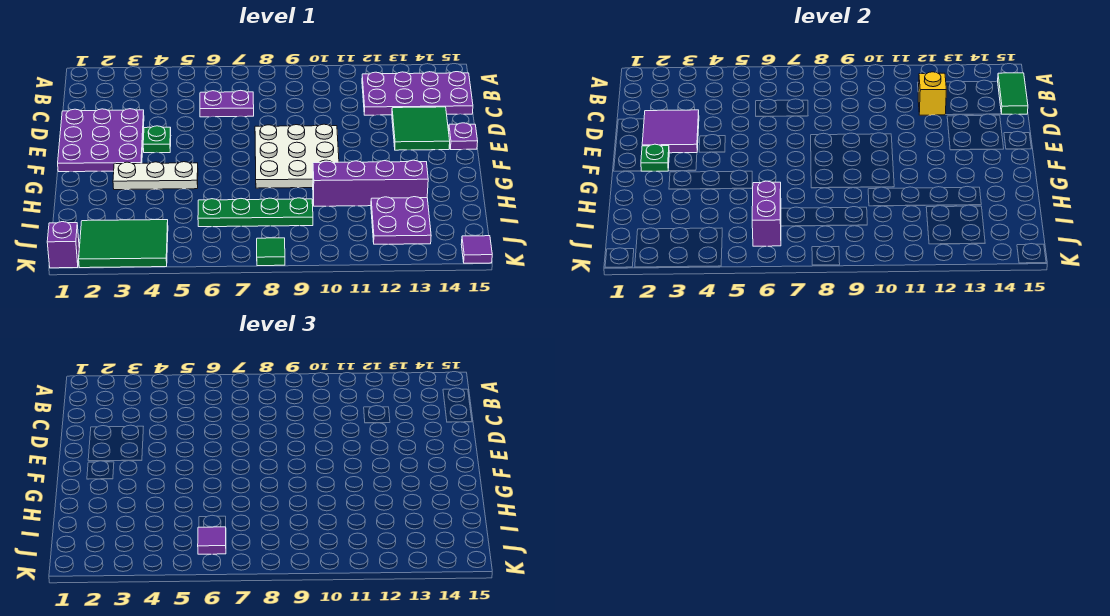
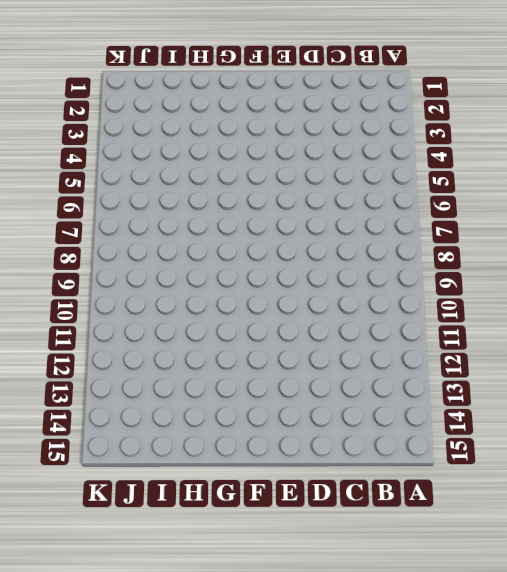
none -> purple 2x4 plate [362,72,473,115]
none -> purple 1x2 plate [200,90,254,117]
none -> purple 3x3 plate [58,109,144,172]

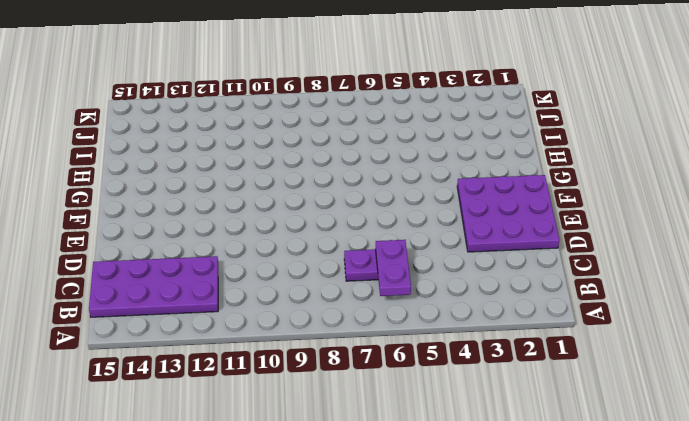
purple 1x2 plate [376,240,411,296] -> none
none -> green 2x2 tile [392,107,450,150]
none -> green 1x1 plate [143,126,171,153]
none -> white 3x3 plate [255,124,339,188]

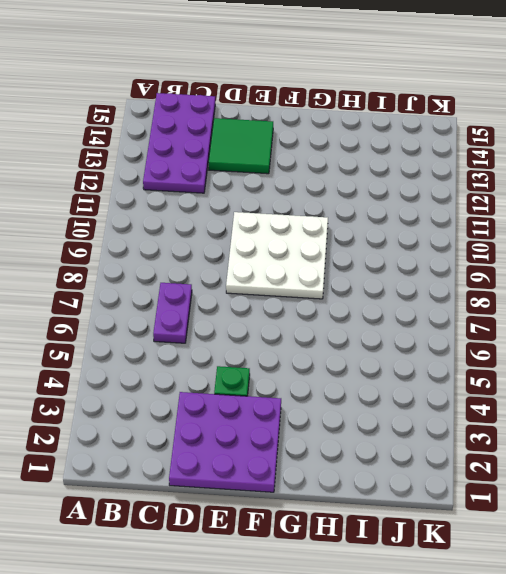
none -> purple 1x1 plate [449,123,478,150]
none -> white 1x3 plate [113,162,198,190]
none -> purple 1x4 brick [313,160,428,206]

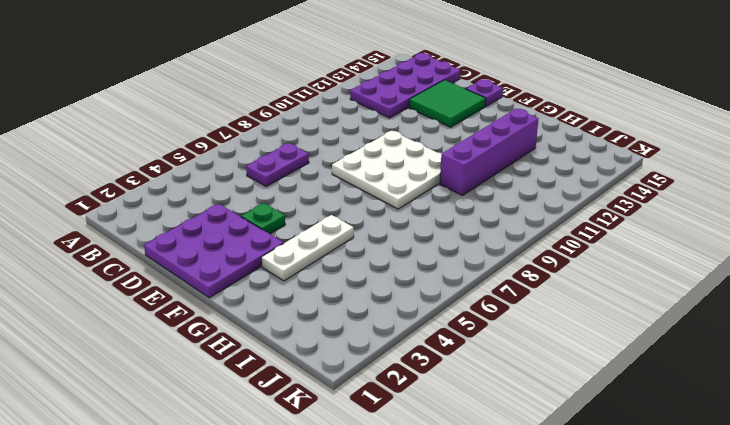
none -> green 1x4 plate [198,198,313,227]
none -> purple 2x2 plate [371,197,431,244]
none -> green 2x3 tile [79,220,168,268]

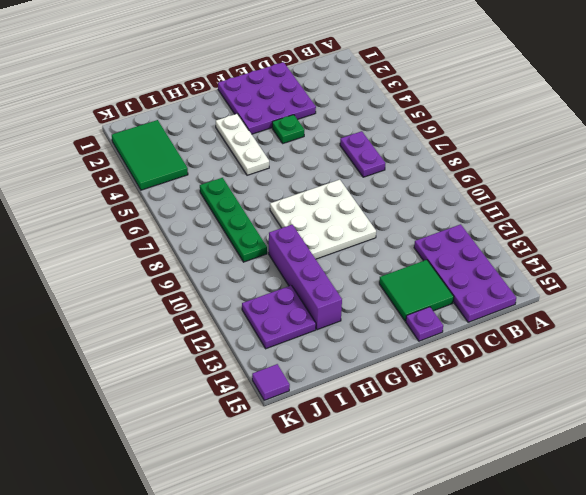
none -> purple 1x1 brick [47,222,79,268]
none -> green 1x1 tile [257,238,285,266]
none -> green 1x2 tile [998,73,1028,114]

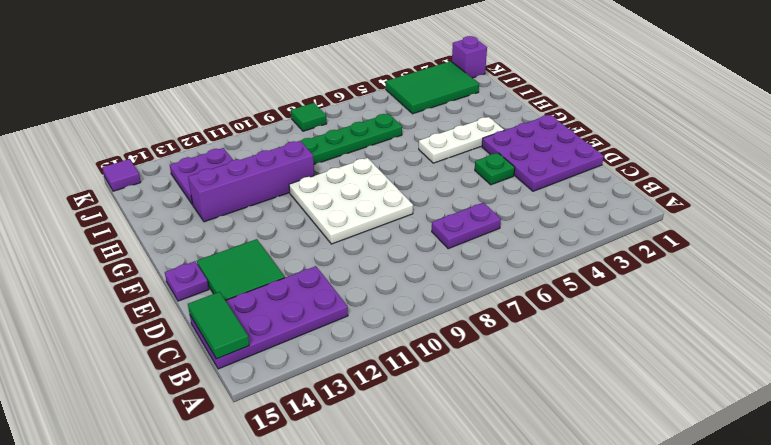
none -> yellow 1x1 brick [918,72,946,115]
none -> purple 2x2 tile [642,110,699,153]
none -> green 1x1 plate [641,144,669,171]

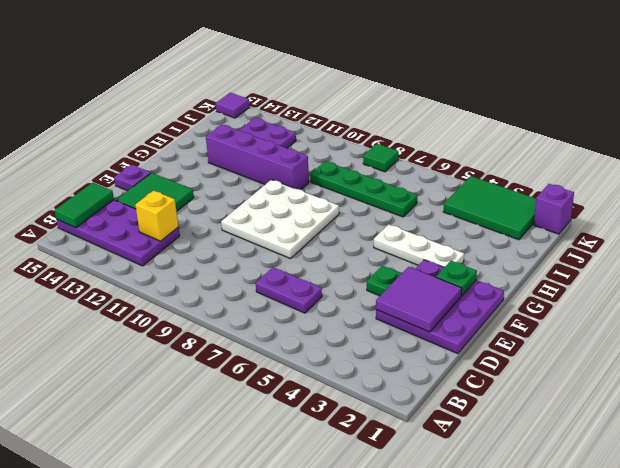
none -> purple 1x2 brick [752,181,781,246]
none -> purple 1x1 tile [198,527,226,554]

